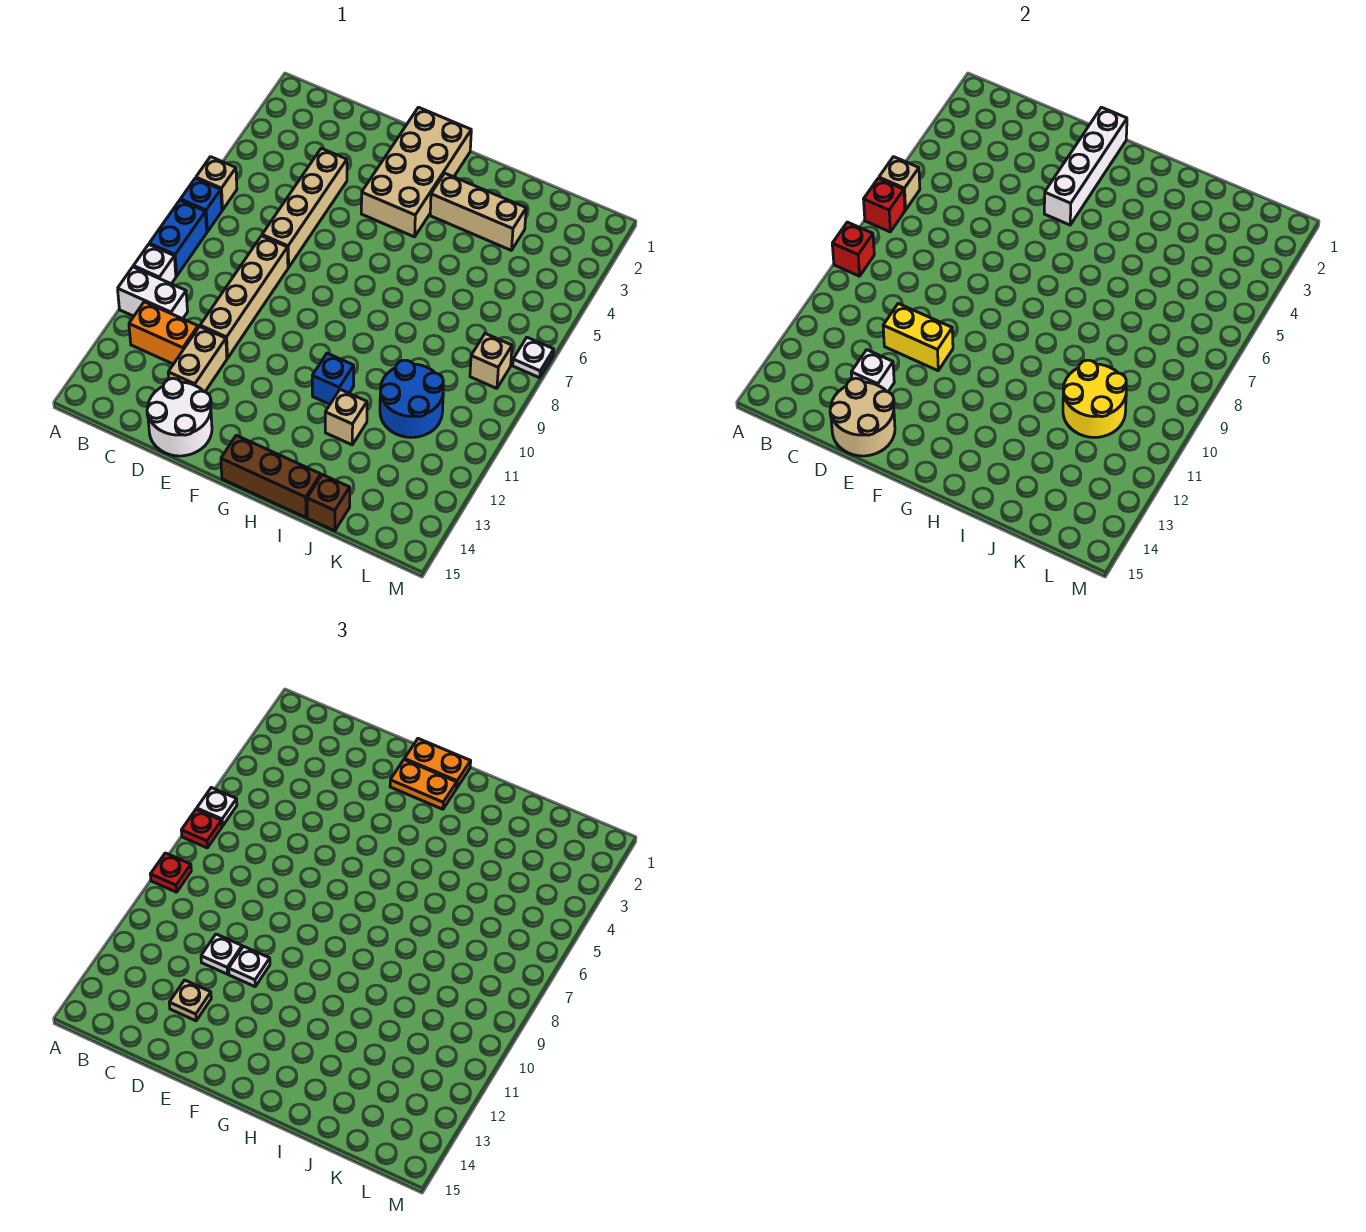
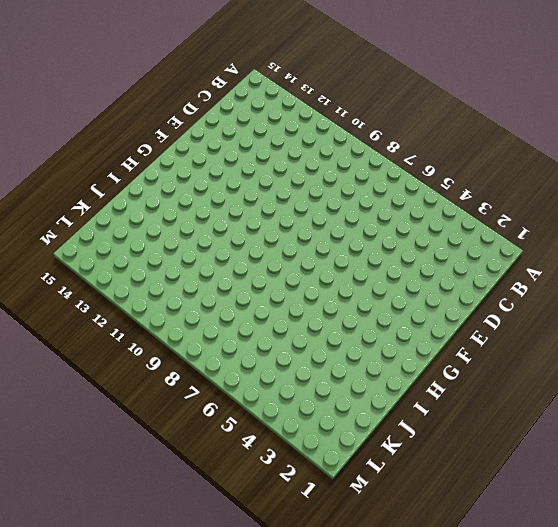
none -> tan 1x1 brick [196,157,237,210]
none -> blue 1x1 brick [181,178,222,232]
none -> blue 1x2 brick [149,200,207,276]
none -> white 1x1 brick [134,244,176,284]

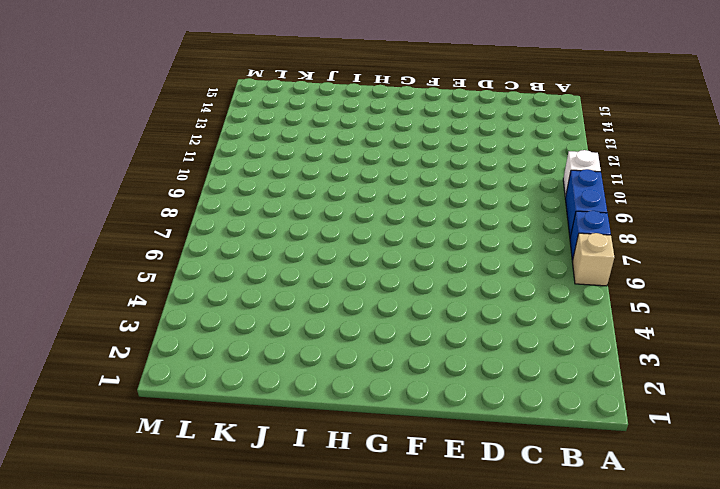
none -> white 1x2 brick [118,267,188,319]
none -> orange 1x2 brick [129,302,198,364]
none -> tan 1x4 brick [262,148,347,268]
none -> tan 1x4 brick [200,236,288,358]

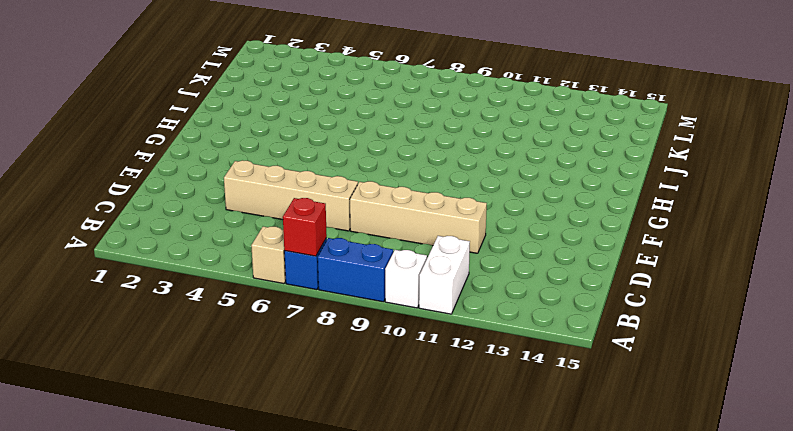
none -> orange 1x2 brick [129,302,198,364]
none -> tan 1x2 brick [168,327,227,392]
none -> white 2x2 round brick [147,378,212,456]
none -> tan 2x4 brick [361,107,471,237]

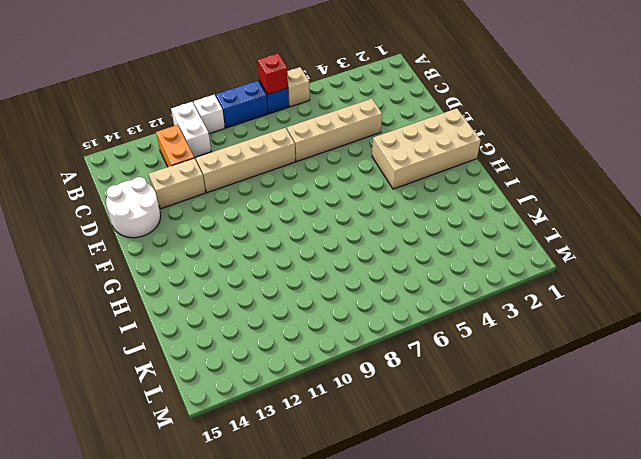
none -> brown 1x3 brick [221,435,321,518]
none -> tan 1x3 brick [430,173,526,250]
none -> blue 1x1 brick [312,353,354,404]
none -> tan 1x1 brick [325,389,367,445]

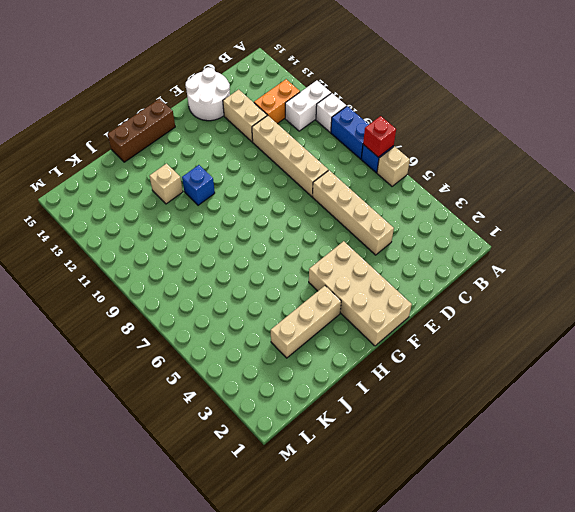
none -> blue 2x2 round brick [380,360,443,437]
none -> brown 1x1 brick [307,475,350,531]
none -> tan 1x1 brick [470,334,512,388]
none -> white 1x1 plate [513,337,554,378]

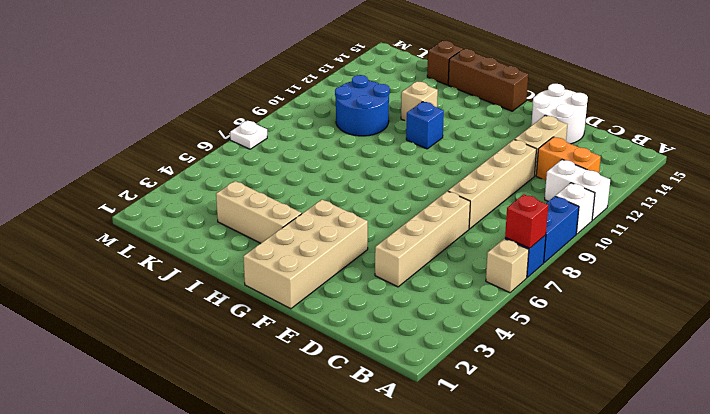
none -> tan 1x1 brick [470,334,512,388]
none -> tan 1x1 brick [879,157,920,210]
none -> red 1x1 brick [832,222,874,276]
none -> yellow 1x2 brick [883,304,953,371]

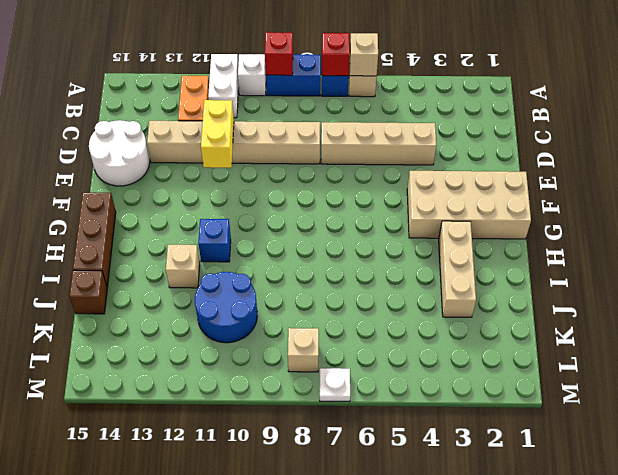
none -> white 1x1 brick [851,350,894,392]
none -> tan 2x2 round brick [830,378,895,456]
none -> white 1x4 brick [1044,107,1127,225]
none -> yellow 2x2 round brick [1063,360,1126,437]

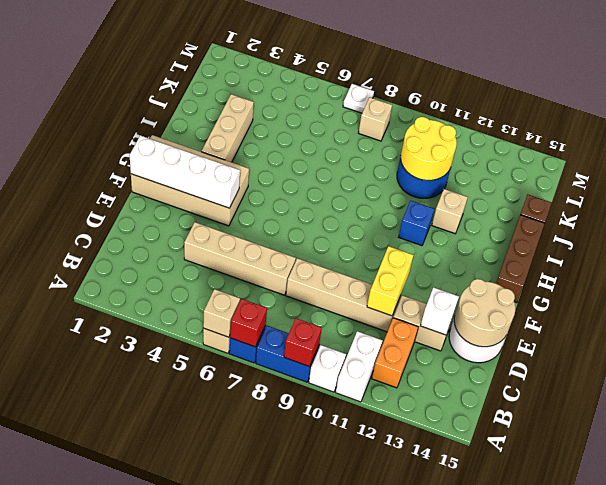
none -> white 1x1 plate [197,788,237,826]
none -> red 1x1 plate [181,809,222,848]
none -> red 1x1 plate [150,853,191,892]
none -> white 1x1 plate [201,934,242,974]

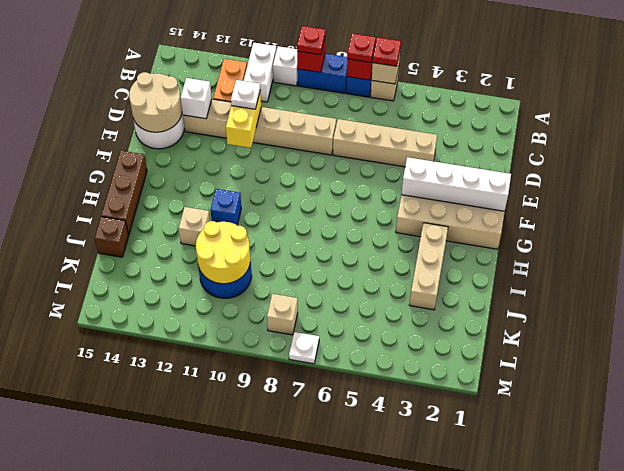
red 1x1 plate [373,37,401,66] -> white 1x1 plate [197,788,237,826]
none -> tan 1x1 plate [169,980,211,1021]
none -> white 1x1 plate [229,946,270,987]
none -> orange 1x2 plate [404,739,471,788]
none -> orange 1x2 plate [390,760,457,809]

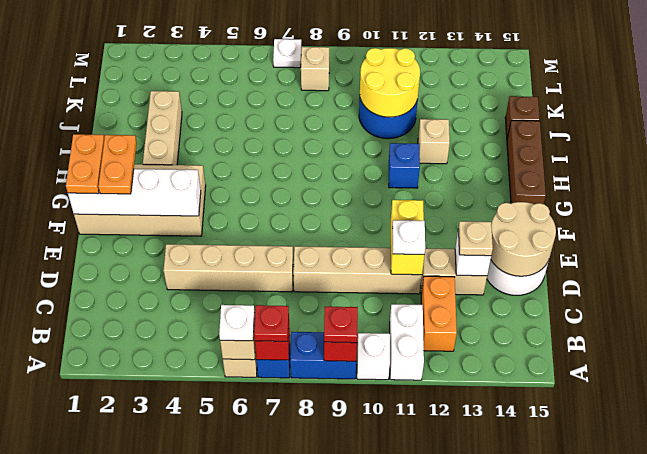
none -> white 1x1 plate [229,946,270,987]

